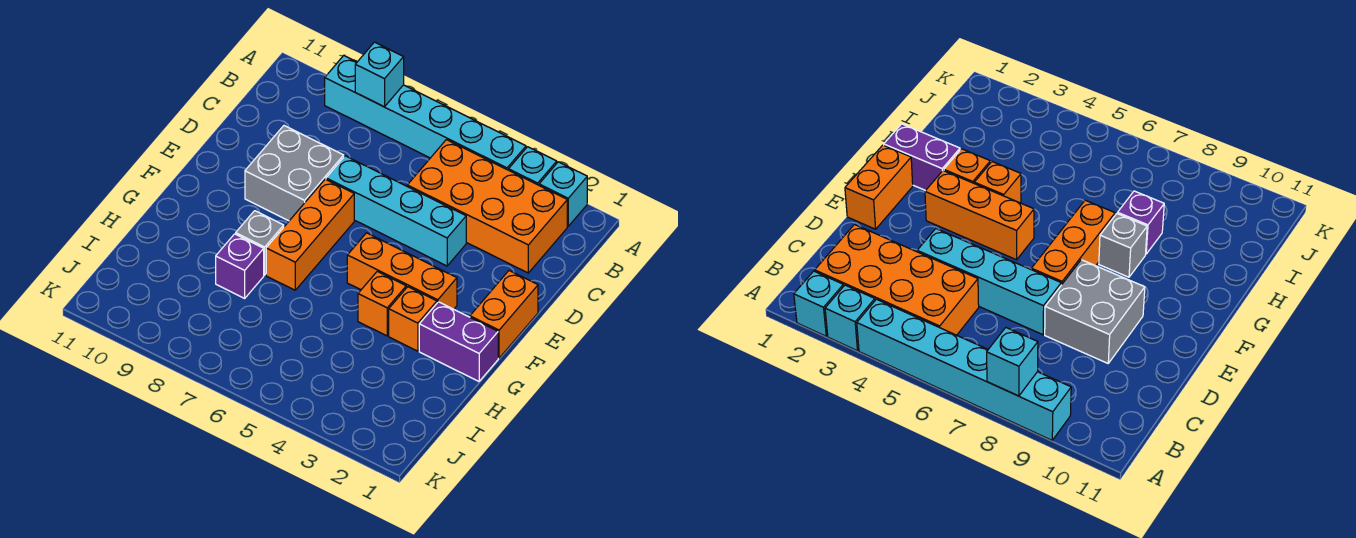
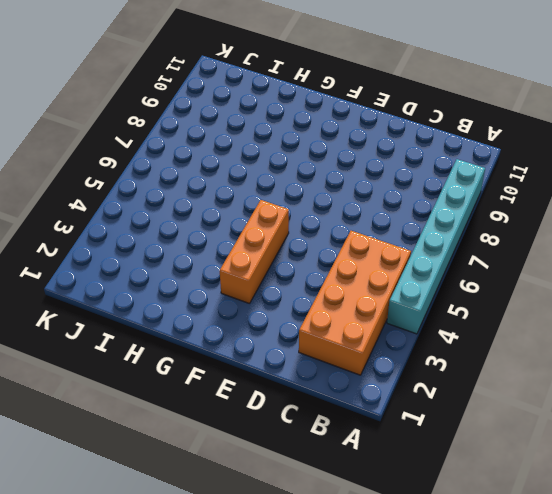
none -> cyan 1x1 brick [539,162,587,226]
none -> cyan 1x1 brick [509,147,557,185]
none -> cyan 1x4 brick [326,156,466,266]

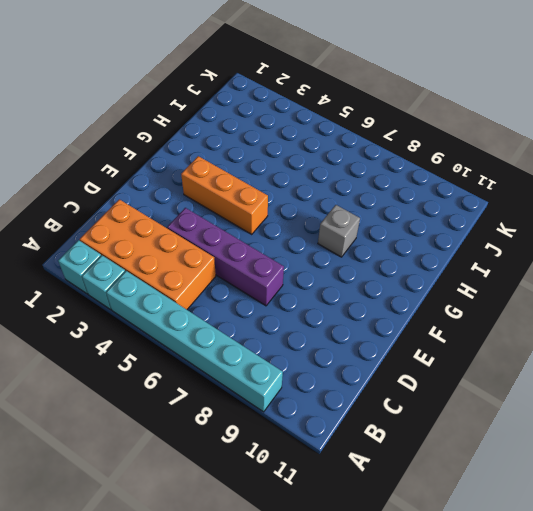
purple 1x4 brick [167,208,284,306] -> cyan 1x4 brick [326,156,466,266]
none -> grey 2x2 brick [245,126,344,221]
none -> orange 1x2 brick [470,271,538,358]
none -> orange 1x3 brick [266,179,354,290]

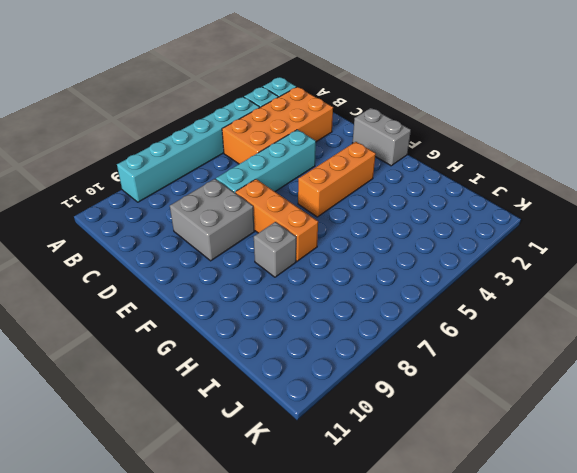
grey 1x2 brick [353,108,411,166] -> orange 1x2 brick [470,271,538,358]
none -> purple 1x2 brick [419,302,498,381]
none -> orange 1x1 brick [389,287,437,351]
none -> orange 1x1 brick [358,272,406,336]

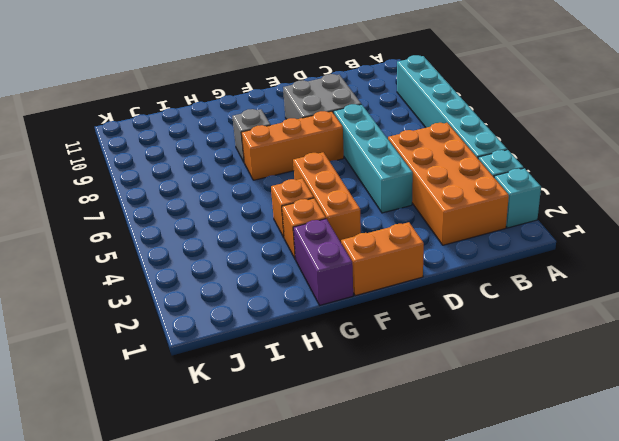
none -> purple 1x1 brick [216,234,264,298]
none -> cyan 1x1 brick [355,42,404,107]

